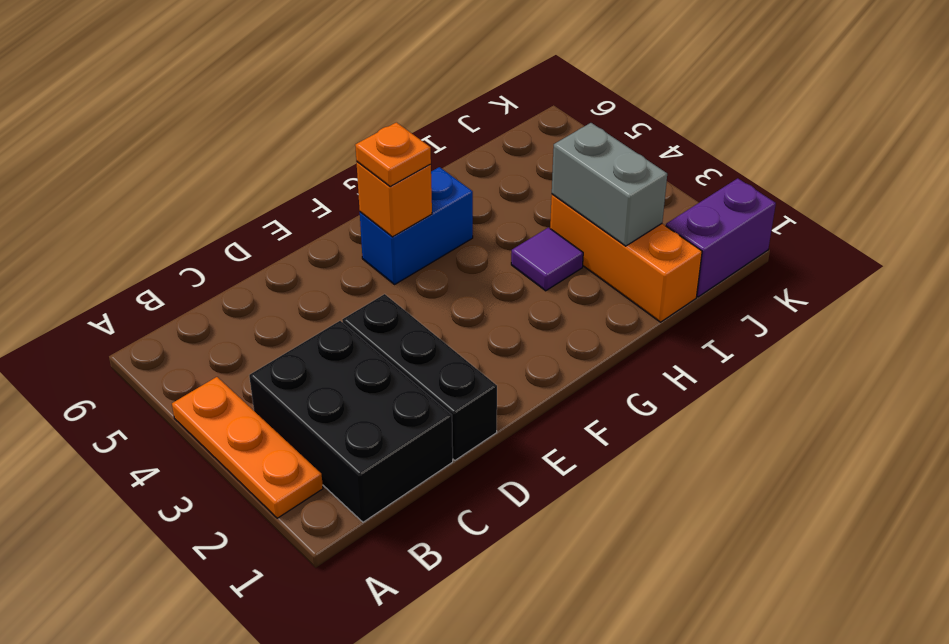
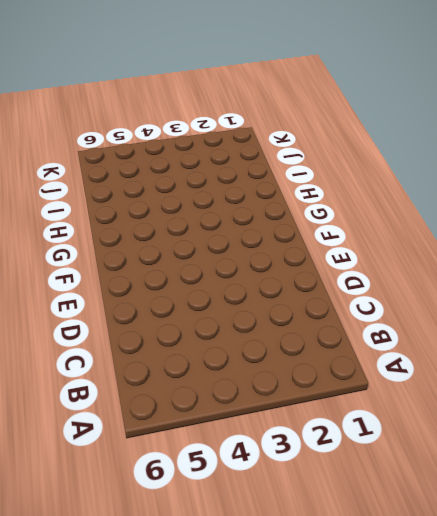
none -> orange 1x3 plate [172,377,323,518]
none -> black 2x3 brick [249,321,453,522]

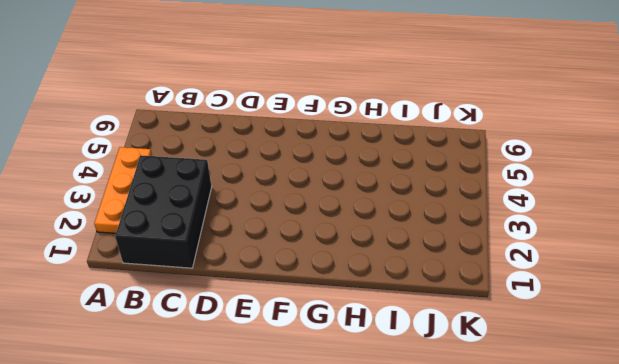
none -> black 1x3 brick [342,294,497,460]
none -> blue 1x2 brick [360,167,473,284]

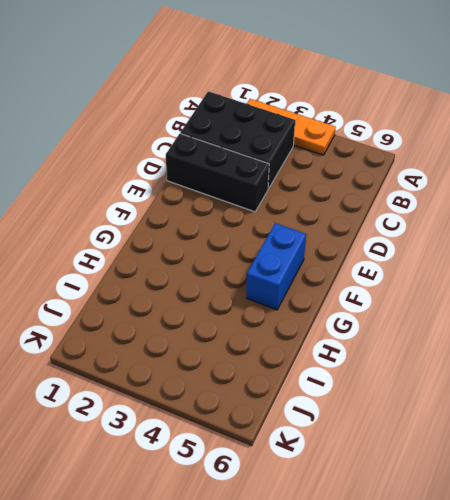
none -> purple 1x1 tile [511,228,583,291]
none -> orange 1x3 brick [550,194,702,322]

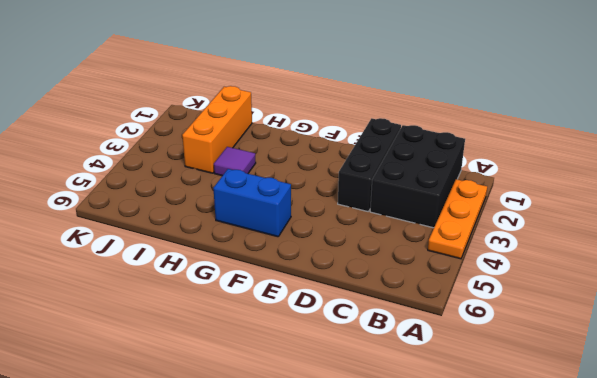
none -> purple 1x2 brick [666,178,776,297]
none -> orange 1x1 brick [357,162,432,237]

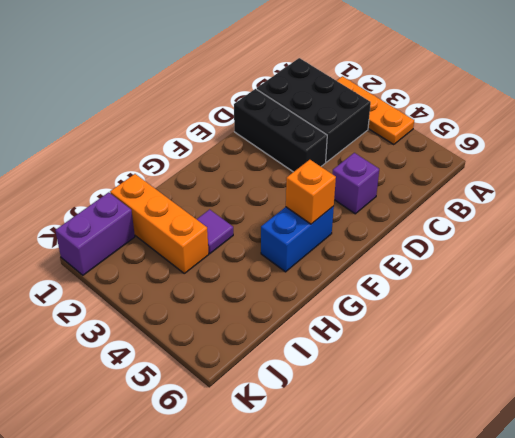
purple 1x1 brick [333,153,379,214] -> none
none -> grey 1x2 brick [552,123,667,246]
none -> orange 1x1 plate [355,122,431,187]

